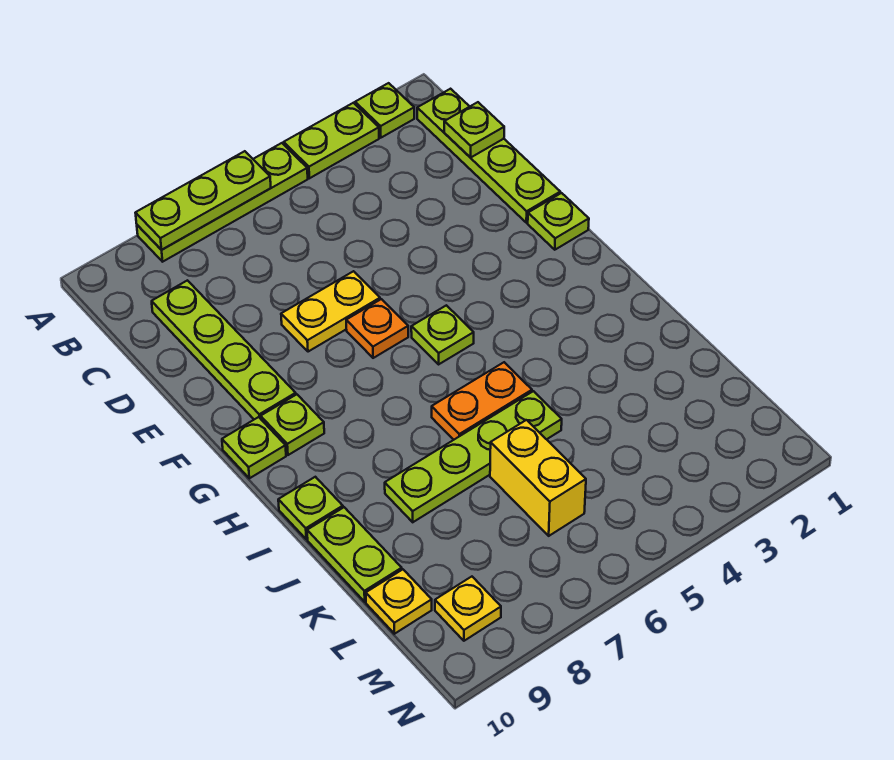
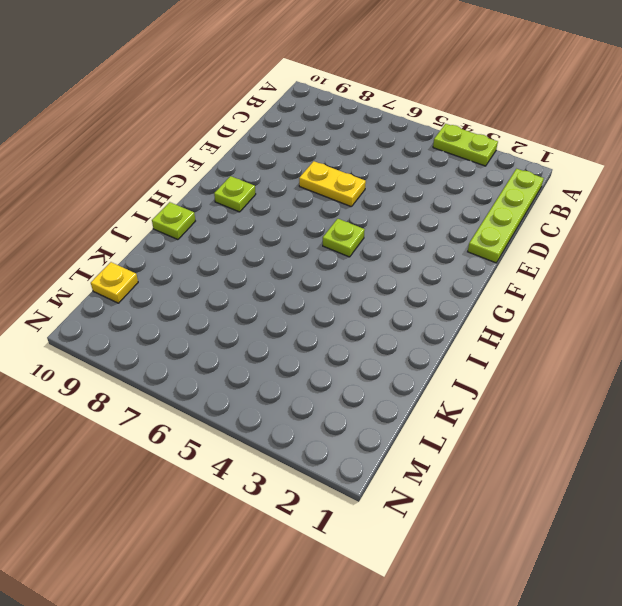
none -> lime 1x1 plate [355,83,414,138]
none -> lime 1x4 plate [137,143,308,262]
none -> lime 1x4 plate [152,280,296,419]

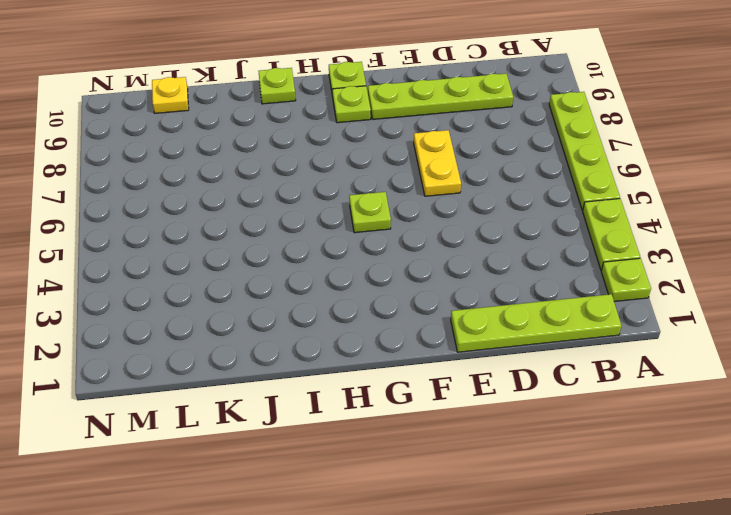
none -> lime 1x1 plate [528,193,589,250]
none -> orange 1x1 plate [346,299,408,358]
none -> orange 1x2 plate [432,362,532,440]

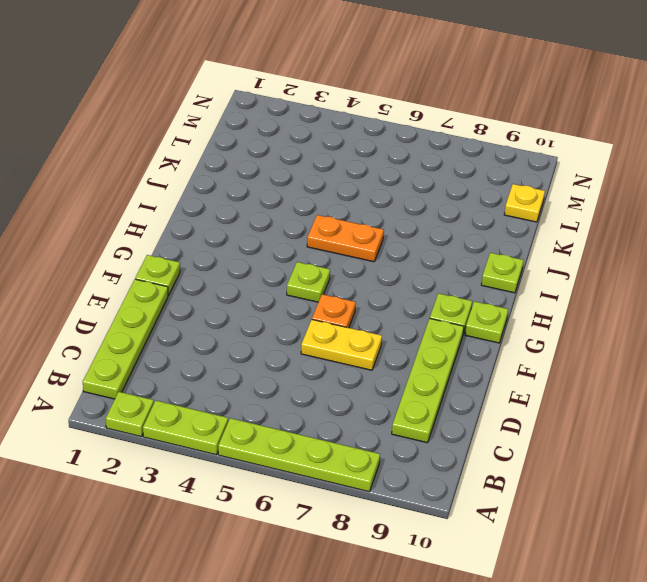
none -> lime 1x4 plate [385,391,562,522]
none -> lime 1x2 plate [307,507,402,602]
none -> yellow 1x2 brick [490,420,586,536]

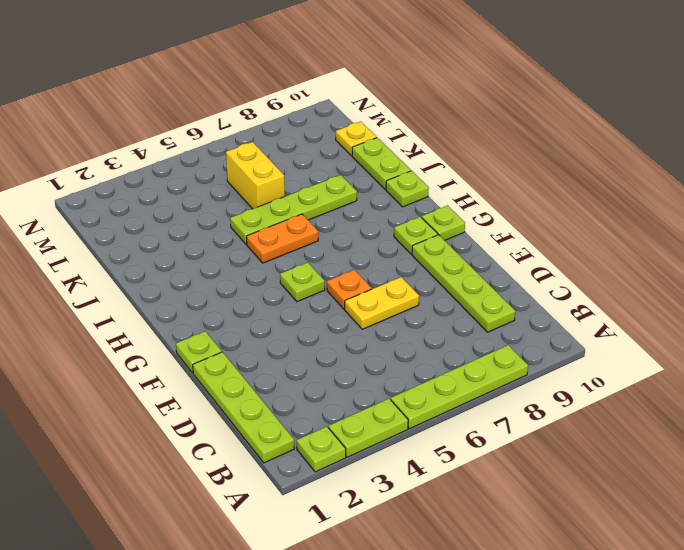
none -> yellow 1x1 plate [435,577,501,641]
none -> lime 1x3 plate [136,151,271,250]
none -> lime 1x1 plate [444,102,504,158]

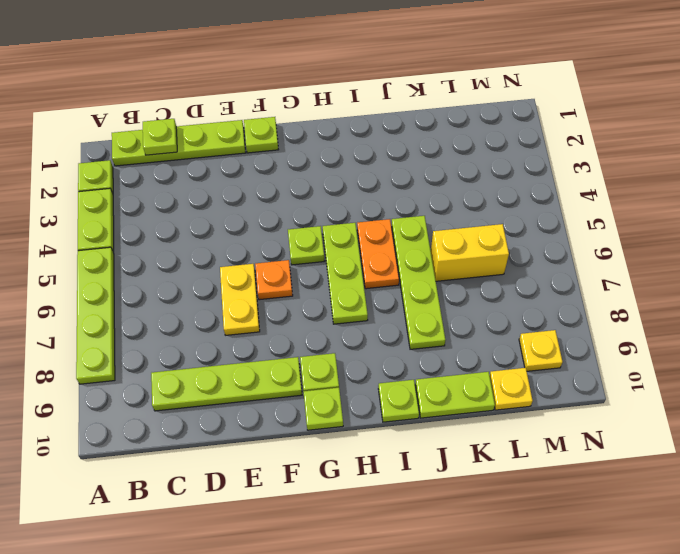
lime 1x3 plate [323,223,368,324] -> lime 1x3 plate moved to [136,151,271,250]

